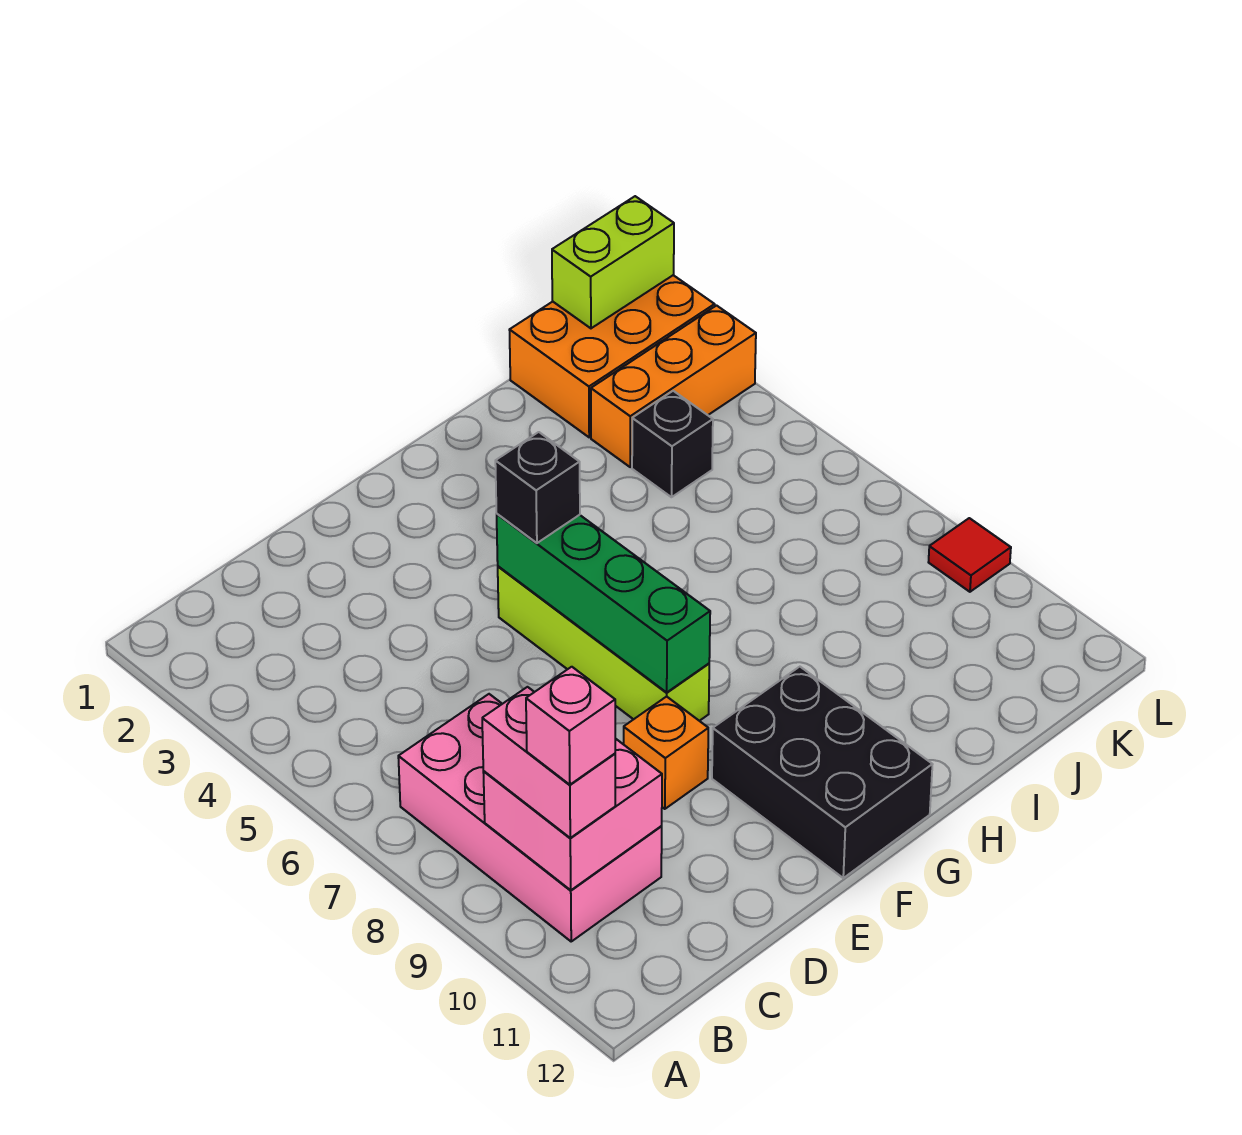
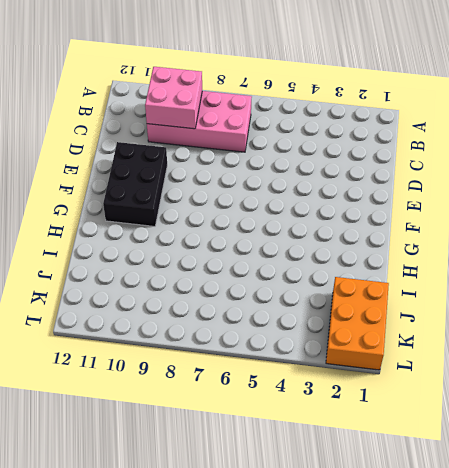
black 2x3 brick [103,142,167,226] -> black 2x3 brick turned to [712,667,933,878]
none -> orange 1x1 brick [624,696,708,809]
none -> lime 1x4 brick [498,566,709,721]
none -> orange 1x3 brick [591,306,756,467]

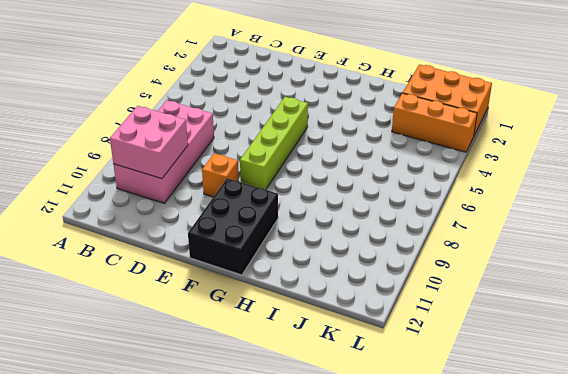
none -> black 1x1 brick [632,391,713,497]
none -> red 1x1 tile [929,518,1011,592]
none -> green 1x4 brick [497,514,710,692]

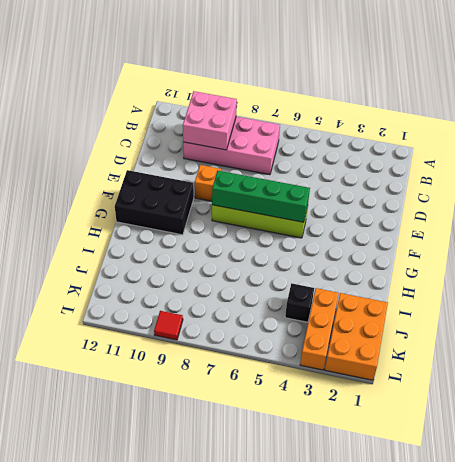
none -> lime 1x2 brick [552,196,674,328]
none -> pink 1x2 brick [482,687,615,838]
none -> black 1x1 brick [495,432,580,543]

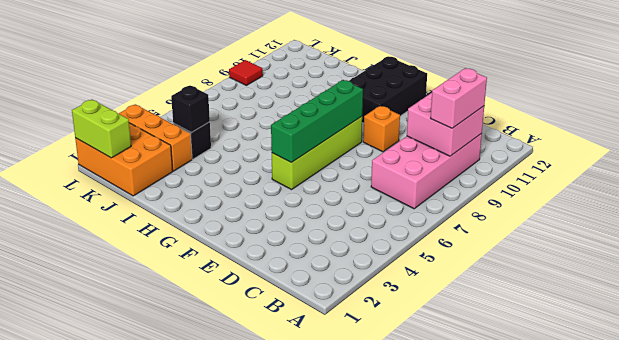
black 1x1 brick [171,86,210,133] -> black 1x1 brick moved to [495,432,580,543]
none -> pink 1x1 brick [526,667,615,785]

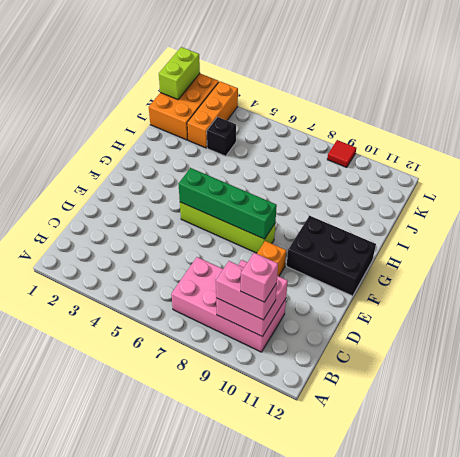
none -> black 1x1 brick [495,432,580,543]

